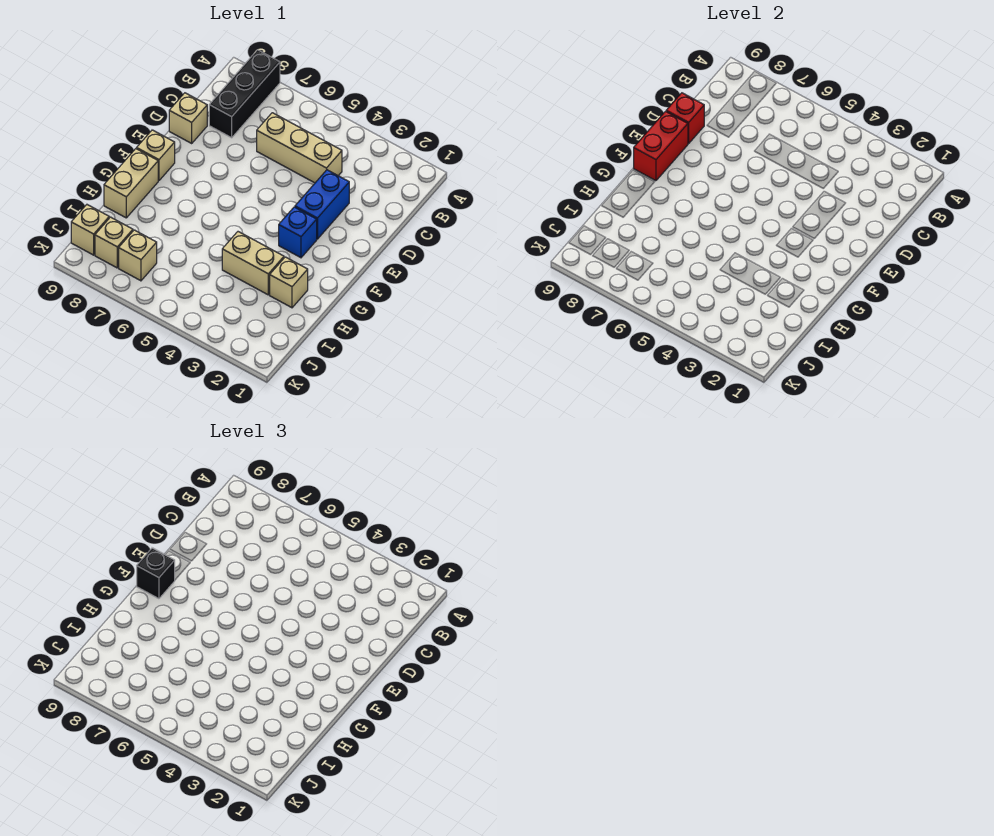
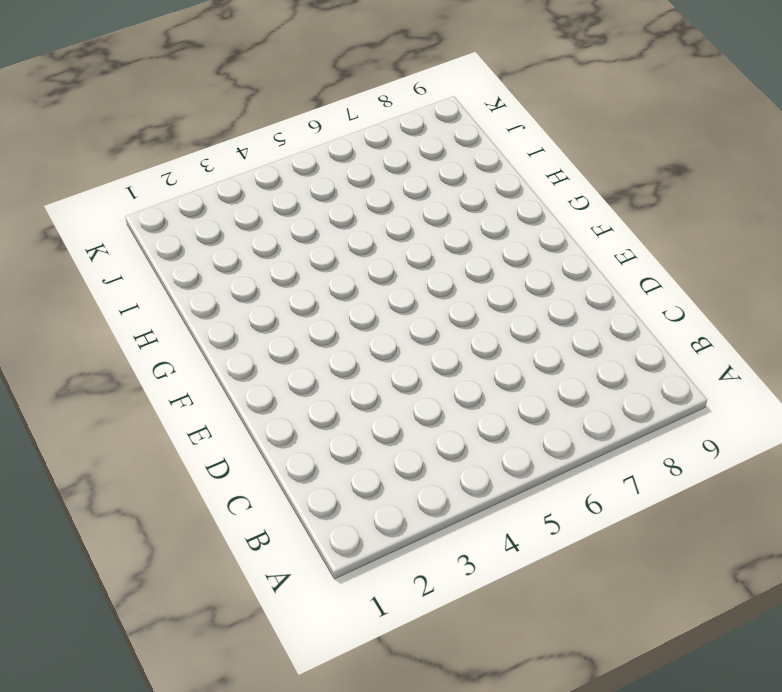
none -> black 1x3 brick [209,50,280,138]
none -> tan 1x3 brick [257,113,342,183]
none -> blue 1x2 brick [295,170,349,239]

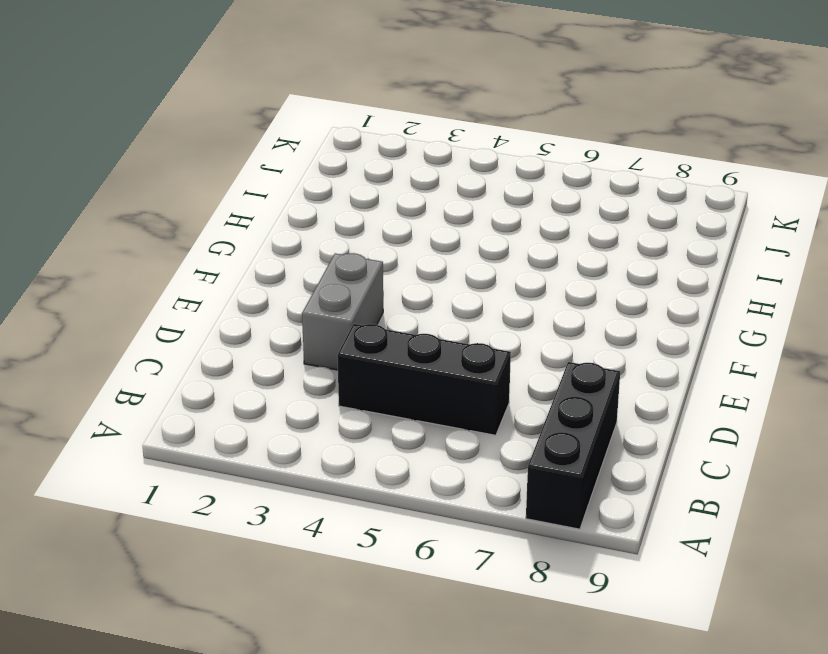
black 1x3 brick [337,324,511,435] -> tan 1x3 brick [257,113,342,183]
grey 1x2 brick [302,253,383,370] -> blue 1x2 brick [295,170,349,239]
none -> tan 1x1 brick [169,93,207,143]
none -> blue 1x1 brick [279,207,317,258]
none -> tan 1x1 brick [137,130,175,181]

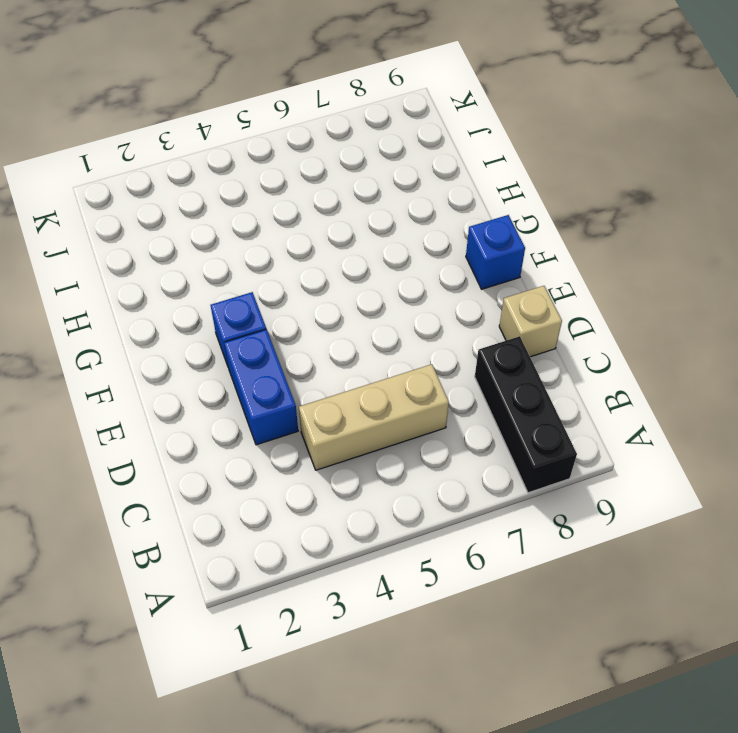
blue 1x1 brick [466,215,525,289] -> tan 1x1 brick [137,130,175,181]
none -> tan 1x2 brick [104,149,158,218]
none -> tan 1x1 brick [270,257,308,308]
none -> tan 1x2 brick [222,232,284,295]

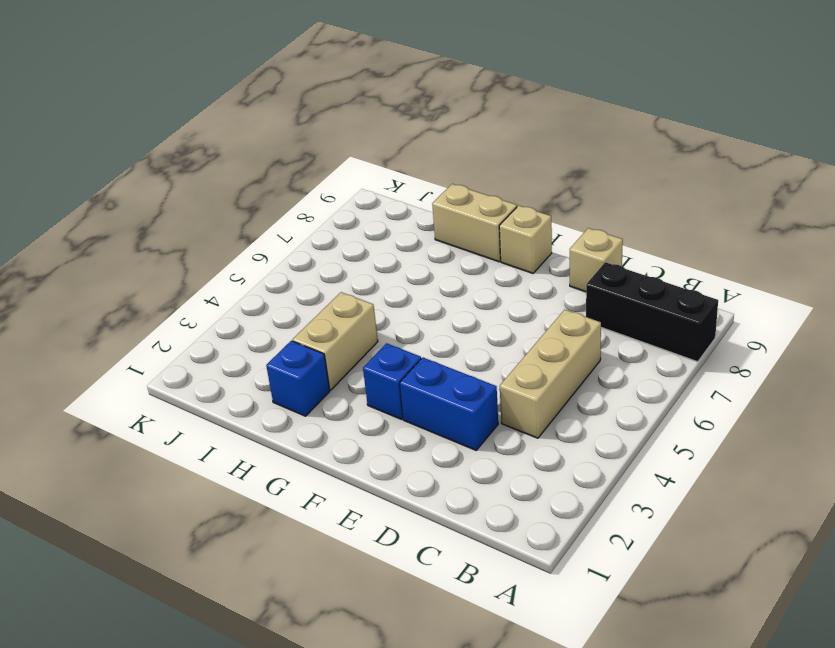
blue 1x1 brick [266,341,330,416] -> tan 1x1 brick [270,257,308,308]
none -> tan 1x1 brick [119,230,157,281]
none -> tan 1x1 brick [95,217,133,268]
none -> tan 1x1 brick [71,205,109,255]

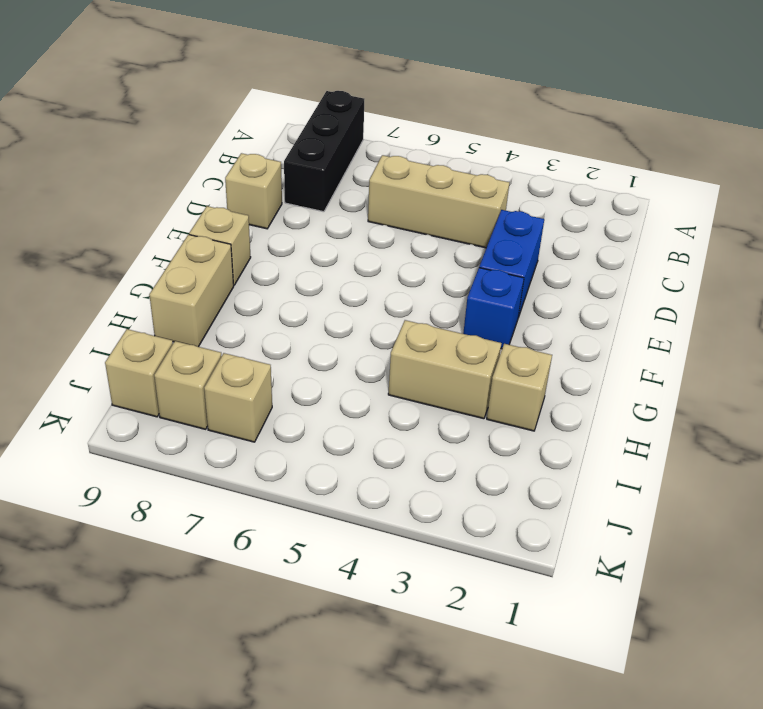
none -> red 1x1 brick [666,93,704,143]
none -> red 1x2 brick [634,111,688,181]
none -> black 1x1 brick [137,548,175,599]

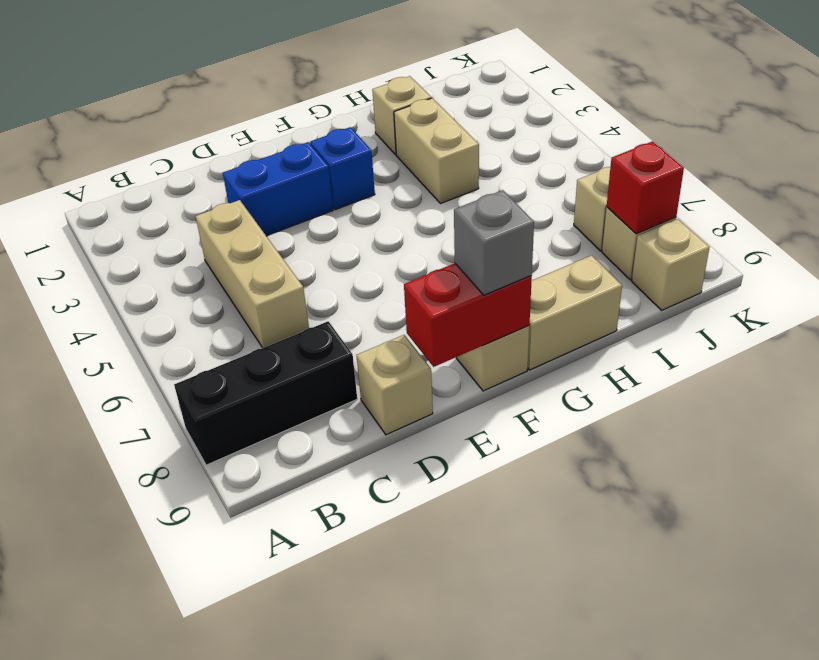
grey 1x1 brick [454,190,534,295] -> black 1x1 brick [137,548,175,599]
red 1x1 brick [607,141,684,234] -> red 1x1 brick moved to [666,93,704,143]

